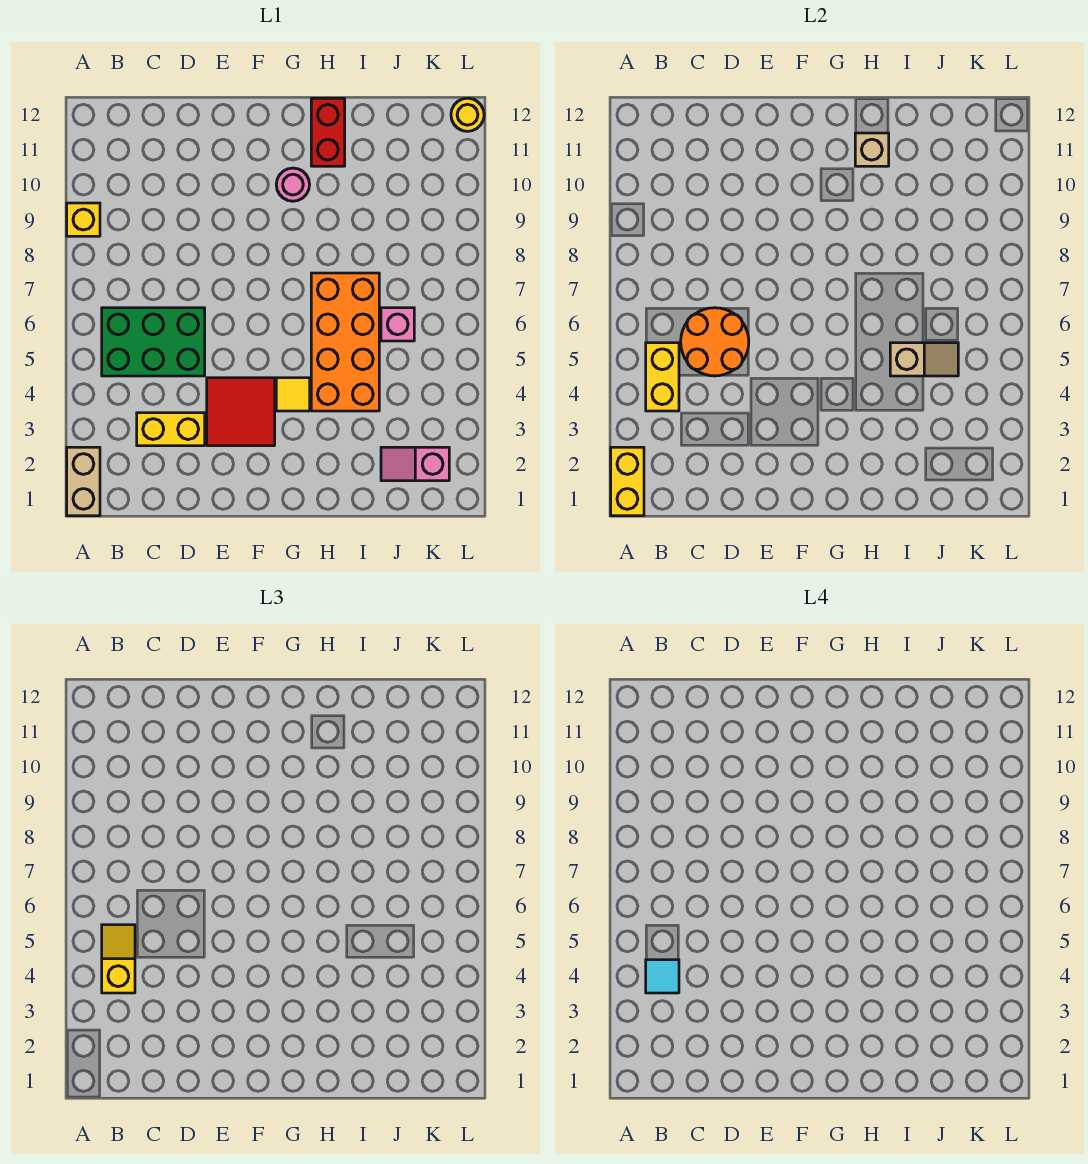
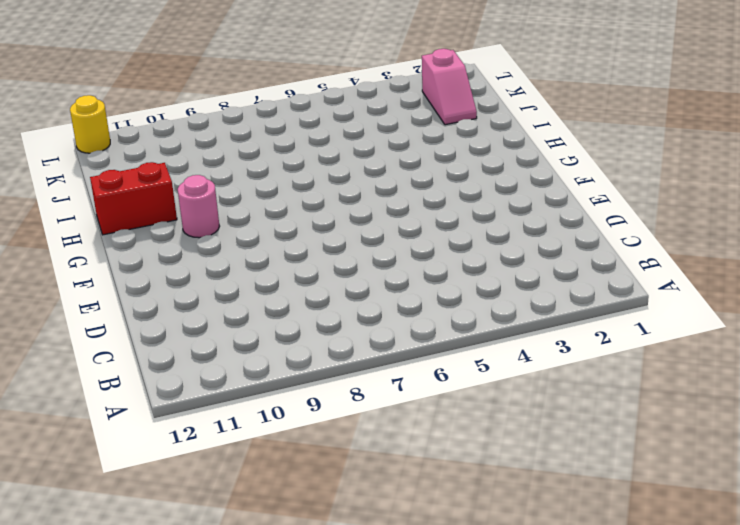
none -> tan 1x2 brick [67,447,100,516]
none -> yellow 1x1 brick [67,203,100,236]
none -> green 2x3 brick [102,308,205,376]

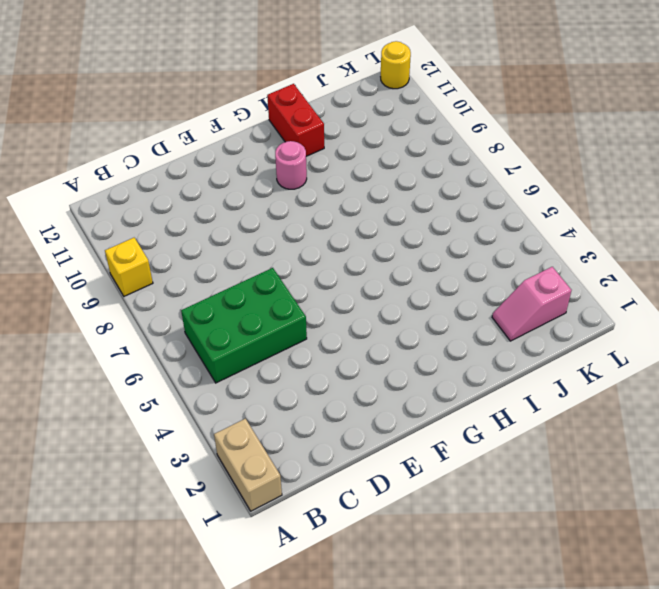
none -> yellow 1x2 brick [137,413,205,446]
none -> red 2x2 tile [207,378,275,446]
none -> yellow 1x1 tile [276,378,310,411]

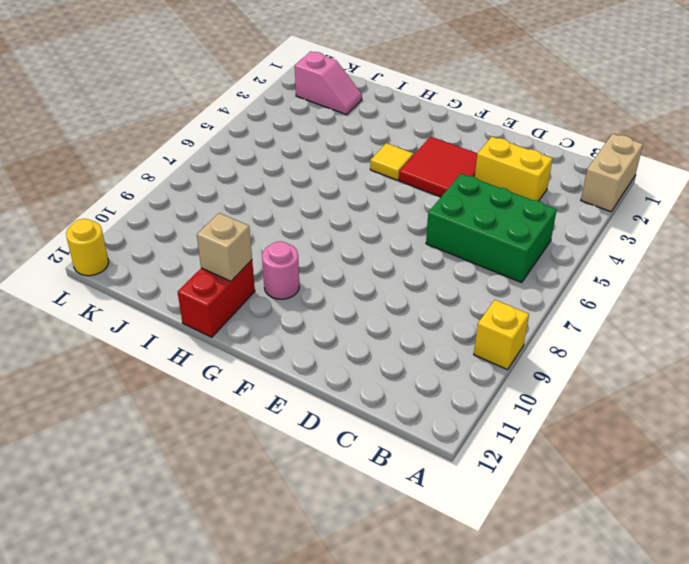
none -> orange 2x4 brick [311,273,379,411]
none -> pink 1x1 brick [381,308,414,341]
none -> yellow 1x2 brick [611,447,644,516]

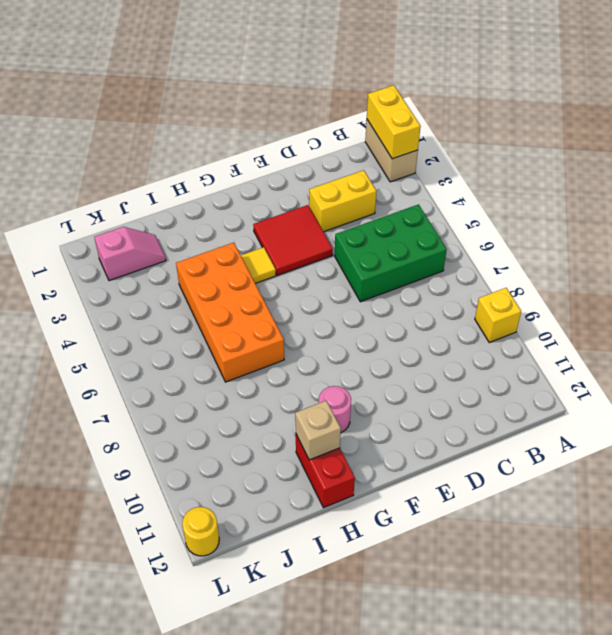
none -> pink 1x1 brick [381,308,414,341]
none -> yellow 1x2 brick [646,343,679,411]
none -> orange 2x2 round brick [681,308,749,376]

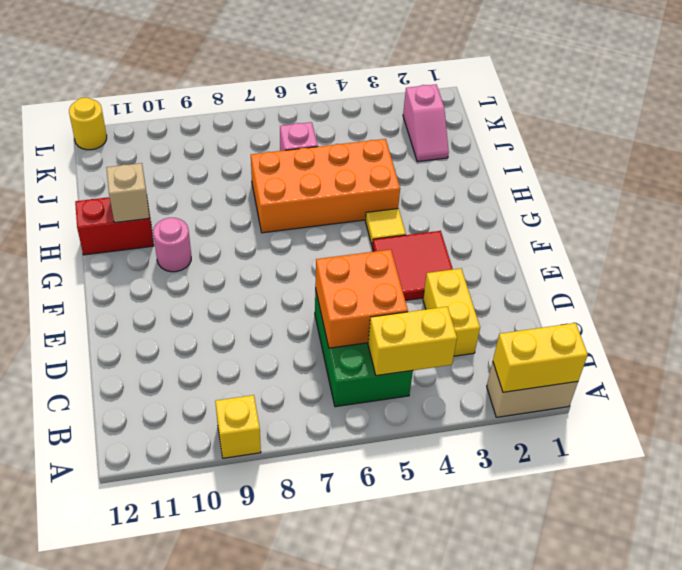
orange 2x2 brick [315,250,408,348] -> orange 2x2 round brick [681,308,749,376]
none -> tan 1x2 slope [890,343,958,376]
none -> yellow 1x2 slope [102,925,135,993]
none -> cyan 1x1 tile [646,960,679,993]

